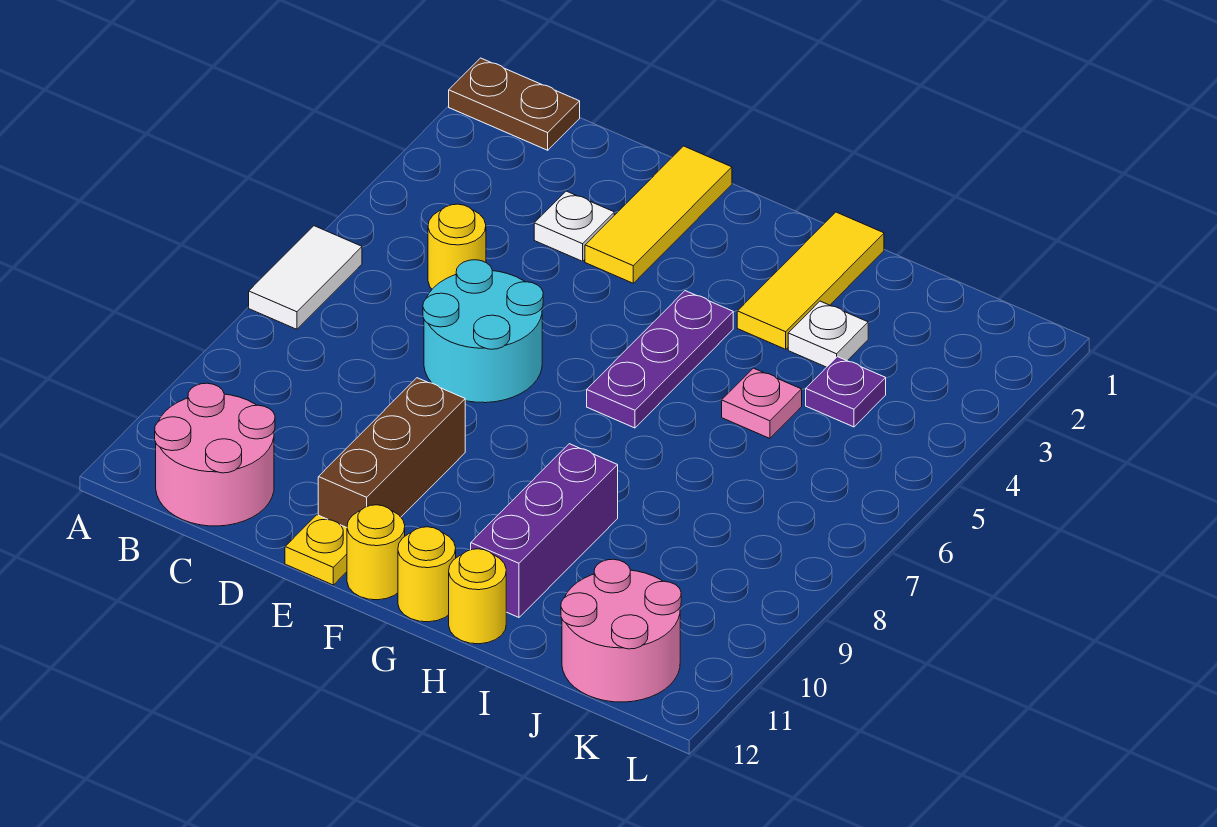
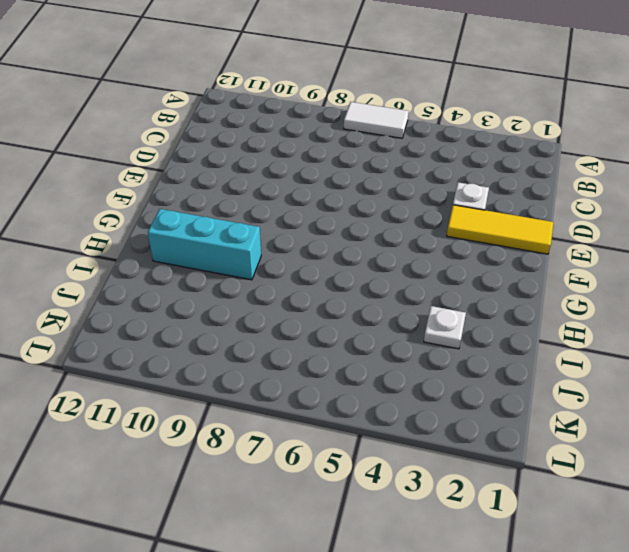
cyan 1x3 brick [148,209,261,280] -> purple 1x3 brick [471,444,618,617]
none -> brown 1x2 plate [449,58,580,150]
none -> pink 2x2 round brick [155,383,275,526]
none -> yellow 1x1 round brick [428,204,486,289]

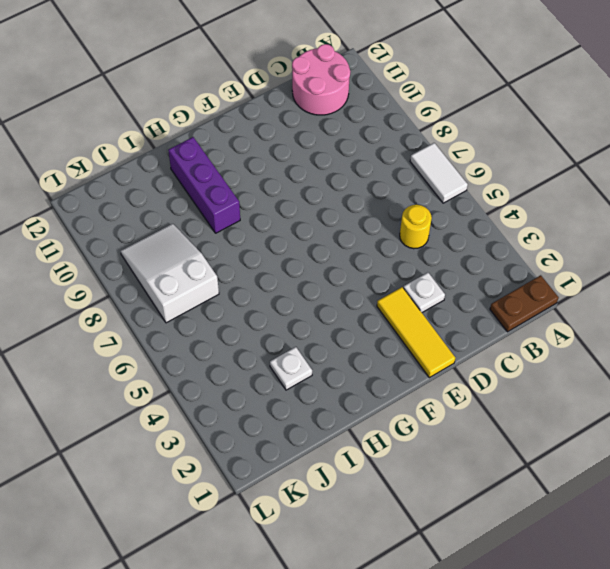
white 2x3 slope [121,224,219,323] -> none
none -> cyan 2x2 round brick [423,260,543,403]
none -> brown 1x3 brick [318,378,465,527]
none -> yellow 1x1 plate [285,515,347,585]

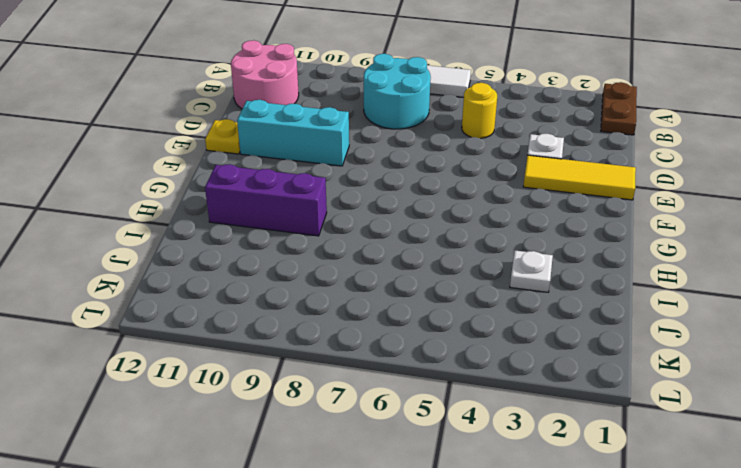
cyan 2x2 round brick [364,54,431,129] -> cyan 2x2 round brick moved to [423,260,543,403]
cyan 1x3 brick [237,100,349,166] -> brown 1x3 brick [318,378,465,527]
none -> yellow 1x1 round brick [347,505,405,600]
none -> purple 1x3 plate [587,291,733,428]
none -> yellow 1x1 round brick [398,527,456,622]

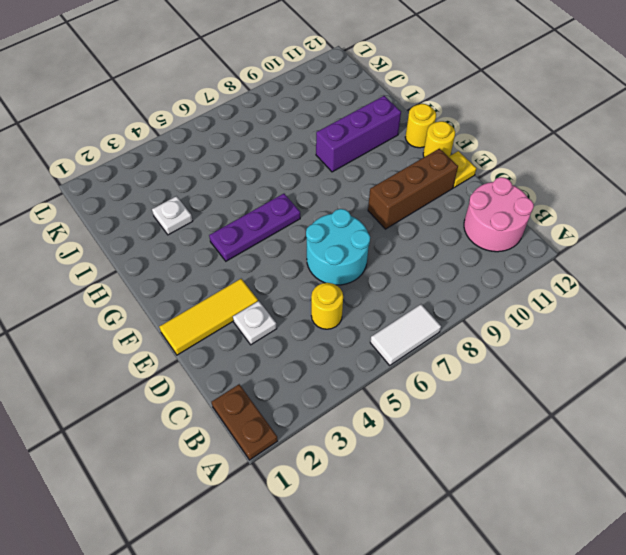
none -> yellow 1x3 tile [737,212,884,349]
none -> yellow 1x1 round brick [449,549,506,644]
none -> pink 1x1 plate [722,368,802,438]

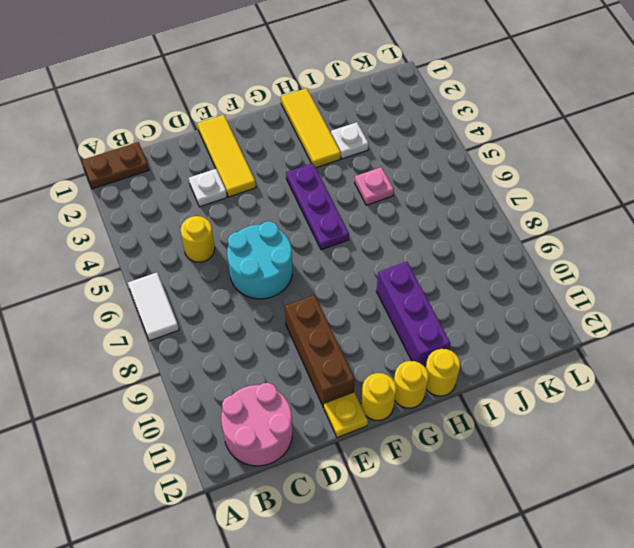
none -> purple 1x1 plate [806,357,886,427]
none -> pink 2x2 round brick [561,559,681,702]

